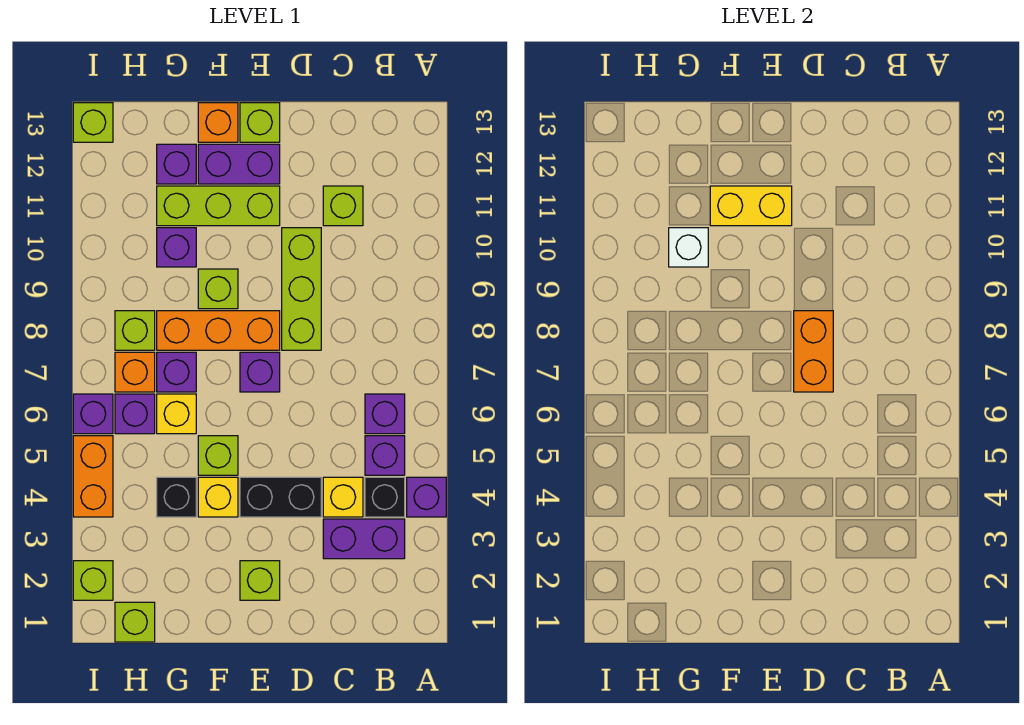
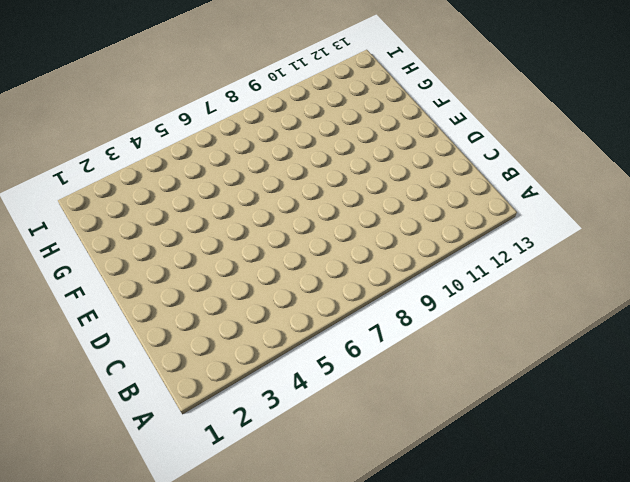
none -> purple 1x1 brick [407,477,446,517]
none -> purple 1x2 brick [323,519,405,559]
none -> black 1x1 brick [365,477,405,517]
none -> purple 1x1 brick [365,436,405,475]

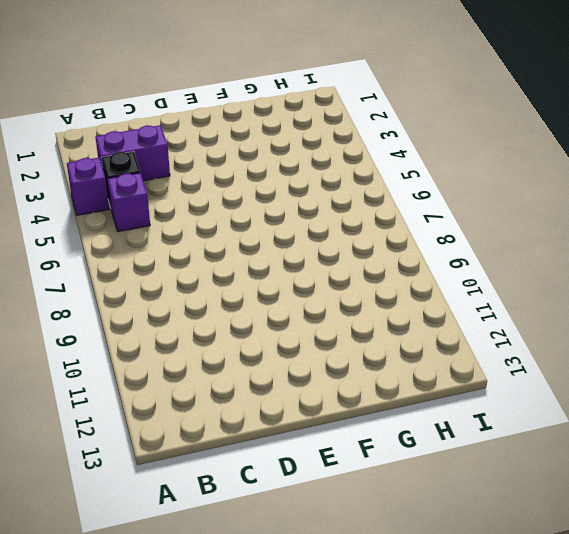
none -> purple 1x1 brick [365,394,405,434]
none -> yellow 1x1 brick [323,477,363,517]
none -> lime 1x1 brick [323,186,363,226]
none -> black 1x2 brick [240,477,321,517]

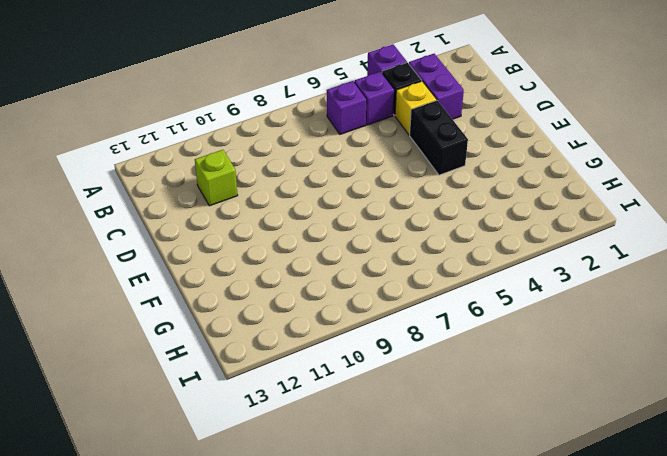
none -> lime 1x3 brick [282,228,321,350]
none -> lime 1x1 brick [240,561,280,600]
none -> purple 1x1 brick [240,352,280,392]
none -> orange 1x3 brick [157,311,280,350]

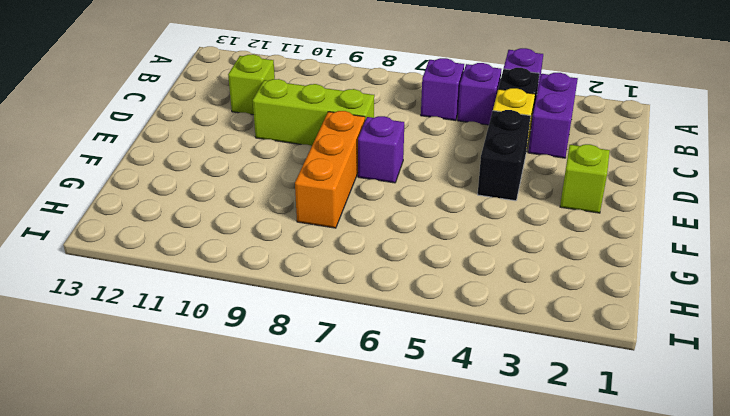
none -> lime 1x3 brick [157,186,280,226]
none -> purple 1x2 brick [198,144,280,184]
none -> lime 1x1 brick [240,103,280,142]
none -> yellow 1x1 brick [198,477,238,517]

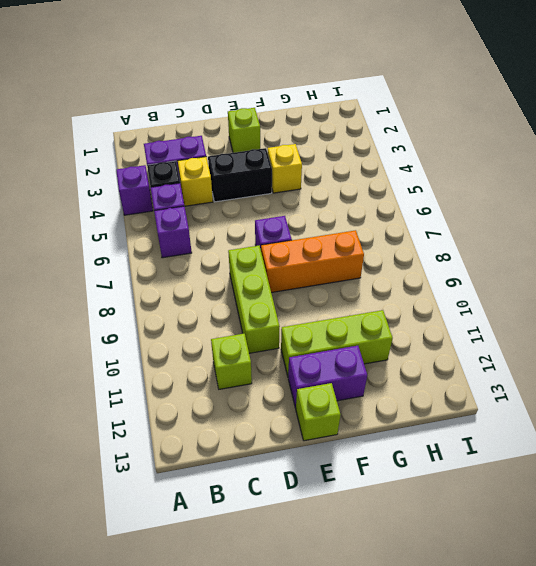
none -> lime 1x1 brick [198,436,238,475]
none -> lime 1x1 brick [198,269,238,309]
none -> orange 1x1 brick [198,103,238,142]
none -> black 1x1 brick [157,477,196,517]

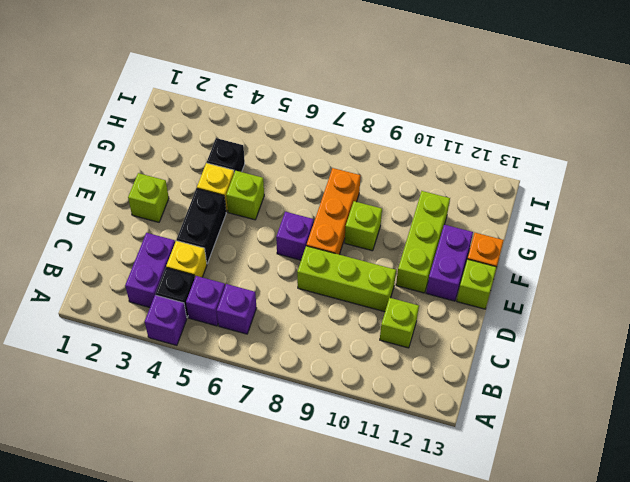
none -> yellow 1x1 brick [157,394,196,434]
none -> purple 1x1 brick [157,352,196,392]
none -> purple 1x1 brick [157,228,196,267]
none -> purple 1x1 brick [157,144,196,184]

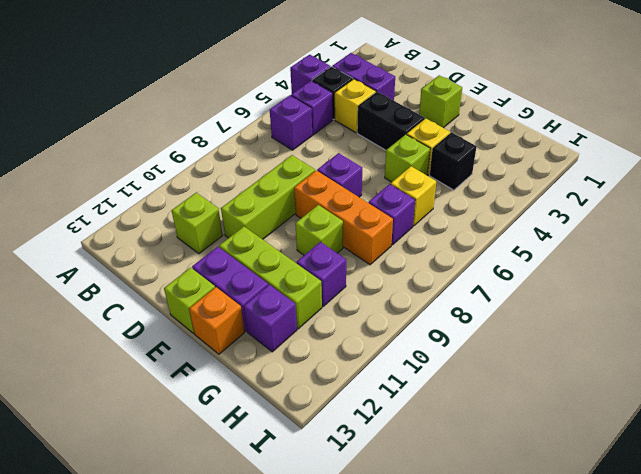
none -> lime 1x1 brick [115,602,155,642]
none -> purple 1x1 brick [115,394,155,434]
none -> orange 1x1 brick [115,352,155,392]
none -> lime 1x1 brick [115,311,155,350]

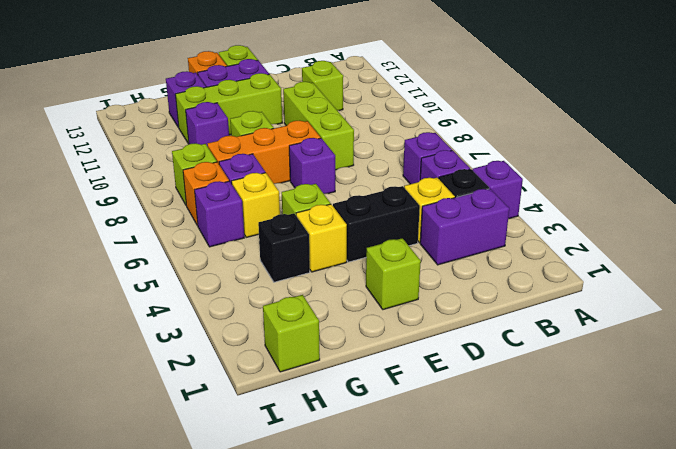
none -> lime 1x1 brick [73,561,113,600]
none -> orange 1x2 brick [73,436,113,517]
none -> purple 1x1 brick [73,394,113,434]
none -> lime 1x1 brick [73,103,113,142]

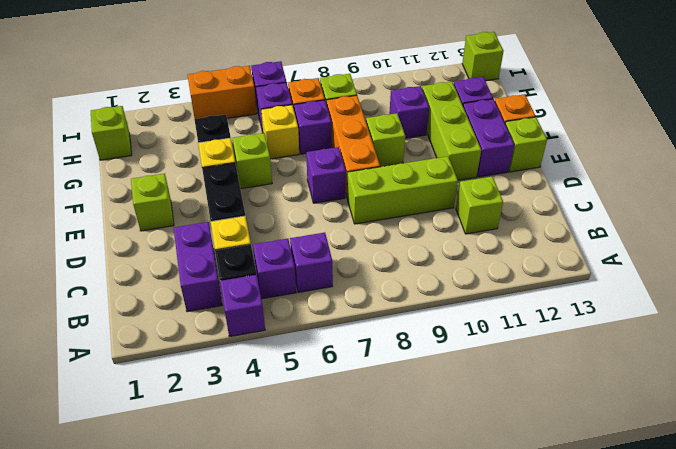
none -> lime 1x1 brick [73,561,113,600]
none -> orange 1x2 brick [794,311,833,392]
none -> yellow 1x2 brick [710,186,792,226]
none -> white 1x1 brick [669,228,708,267]

